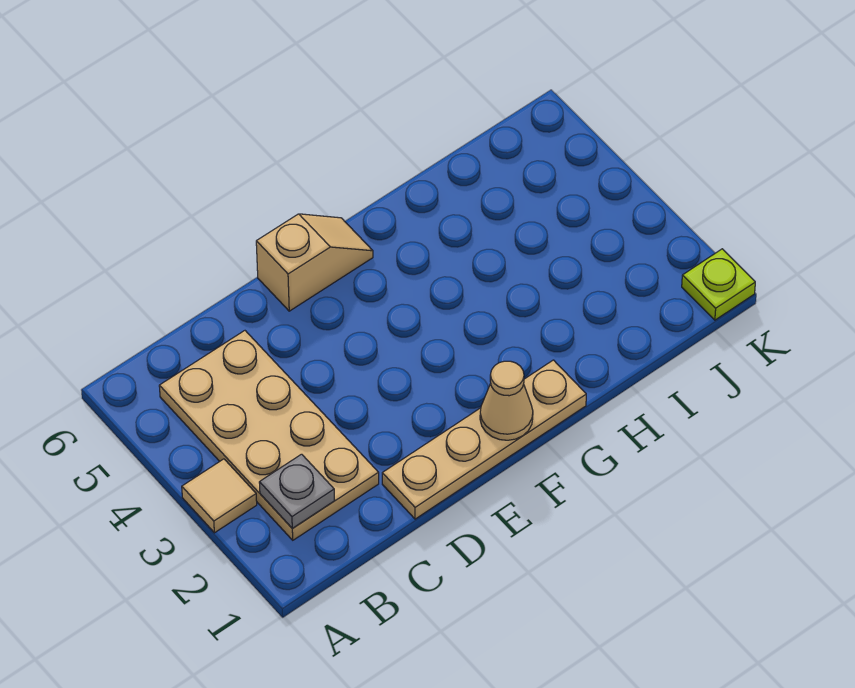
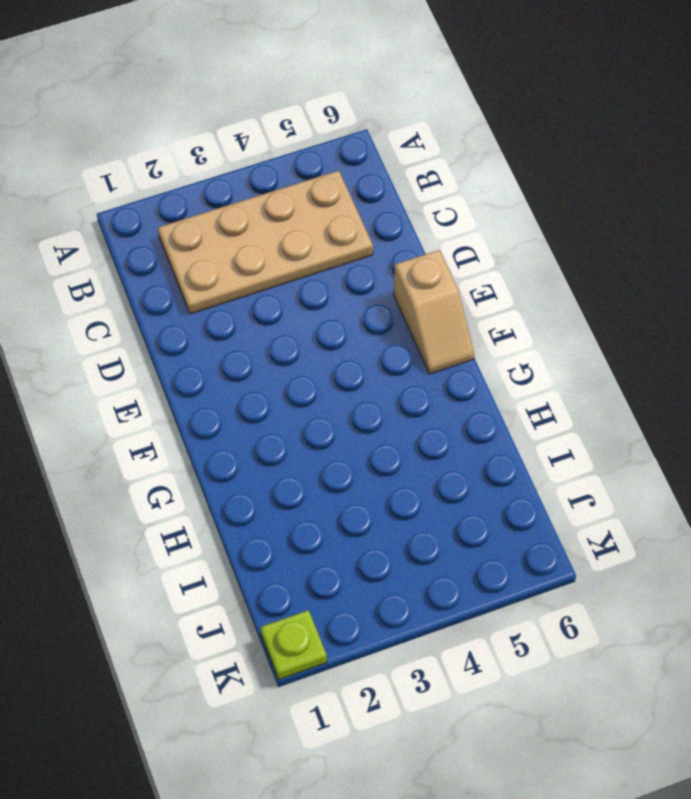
none -> tan 1x1 tile [182,459,257,533]
none -> tan 1x4 plate [382,360,586,519]

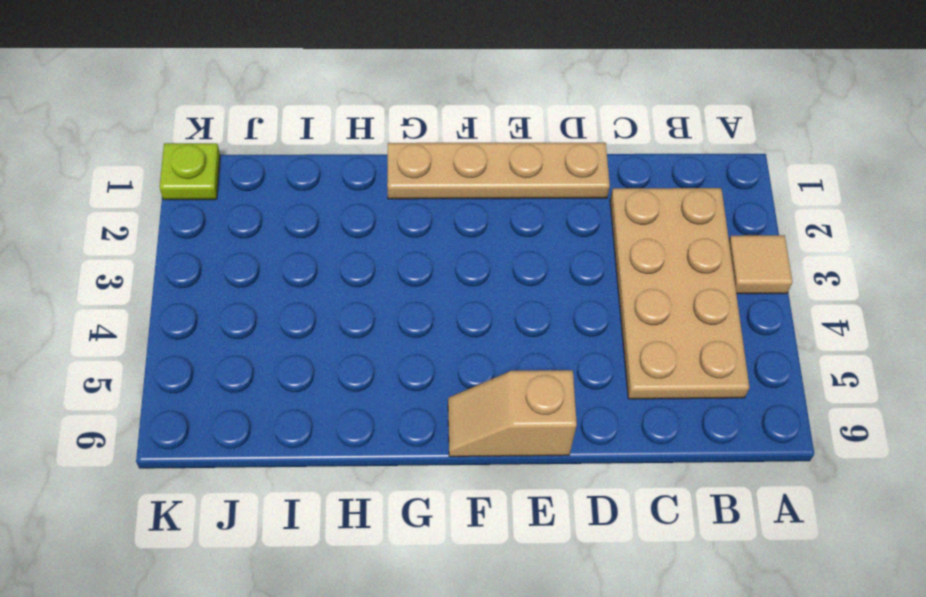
none -> grey 1x1 plate [259,454,335,529]
none -> tan 1x1 cone [480,361,533,440]

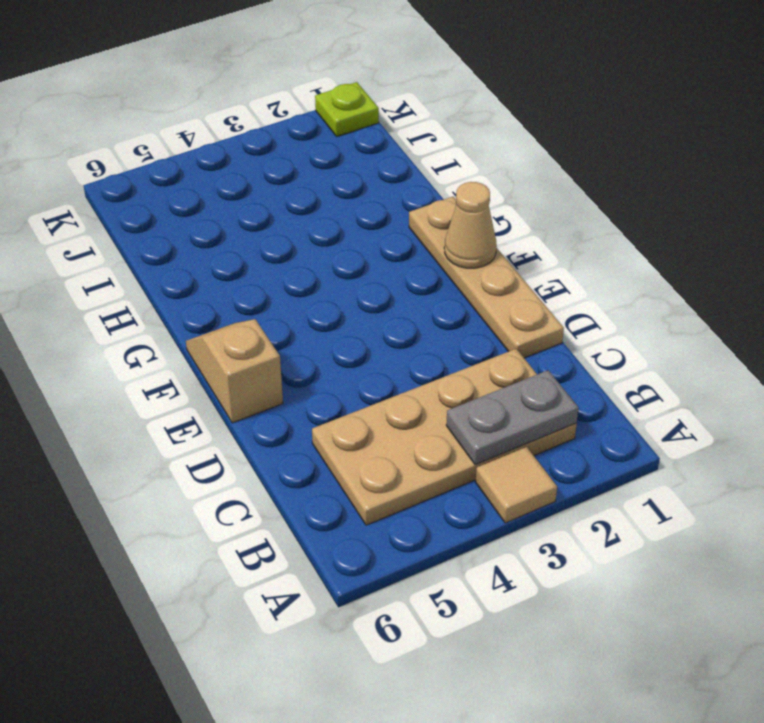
grey 1x2 plate [446,370,579,465] -> grey 1x1 plate [259,454,335,529]

